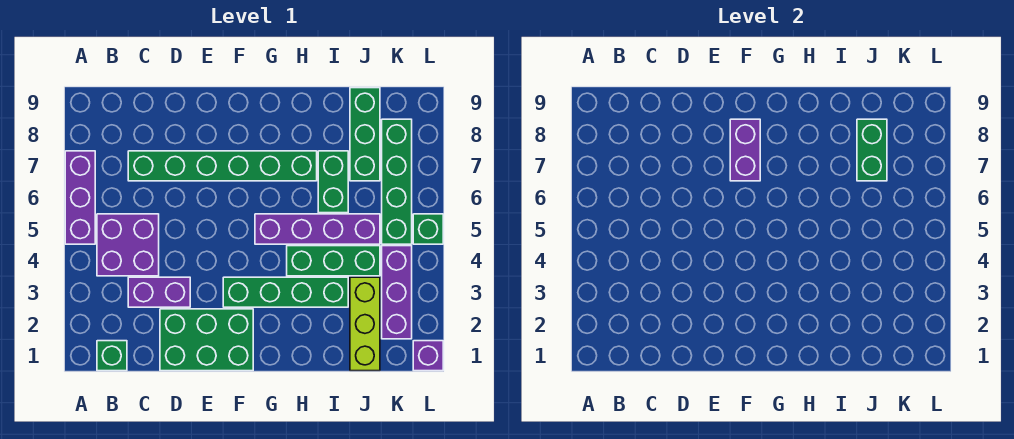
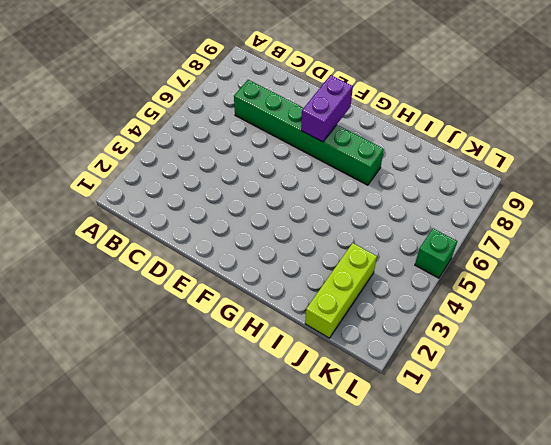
none -> purple 1x3 brick [65,151,95,244]
none -> green 1x1 brick [97,341,127,371]
none -> purple 2x2 brick [97,214,159,276]

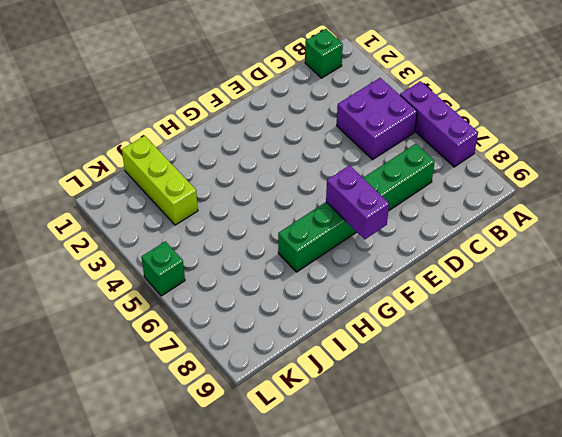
none -> purple 1x2 brick [128,277,190,307]
none -> green 2x3 brick [160,309,253,371]
none -> green 1x4 brick [223,277,348,307]

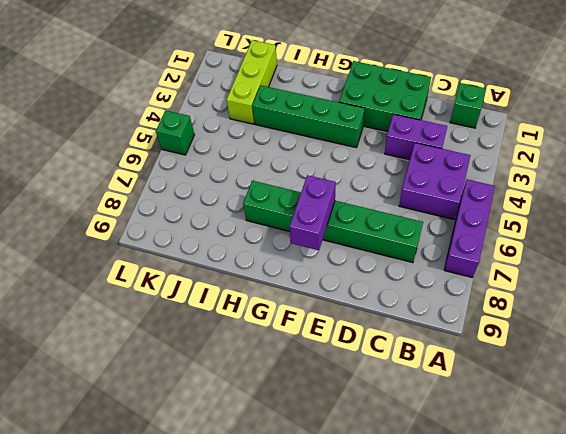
none -> purple 1x4 brick [255,214,380,244]
none -> green 1x3 brick [287,246,380,276]
none -> green 1x2 brick [318,151,348,213]

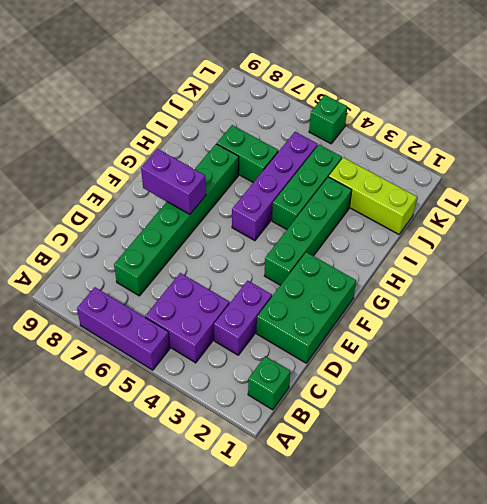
none -> green 1x3 brick [350,88,380,181]
none -> purple 1x3 brick [382,246,412,339]
none -> green 1x4 brick [382,119,412,244]

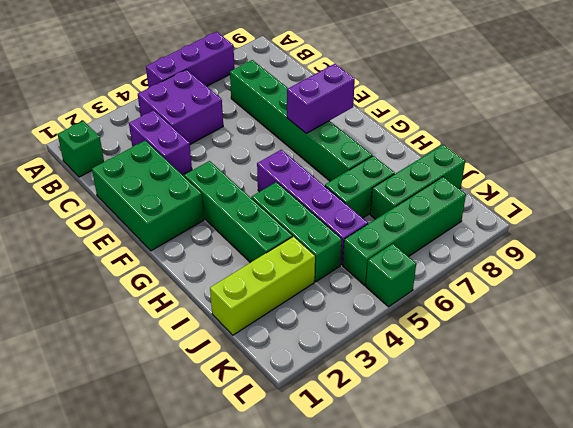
none -> purple 1x3 brick [382,246,412,339]
none -> purple 1x1 brick [413,341,443,371]
none -> green 1x2 brick [857,119,887,181]

